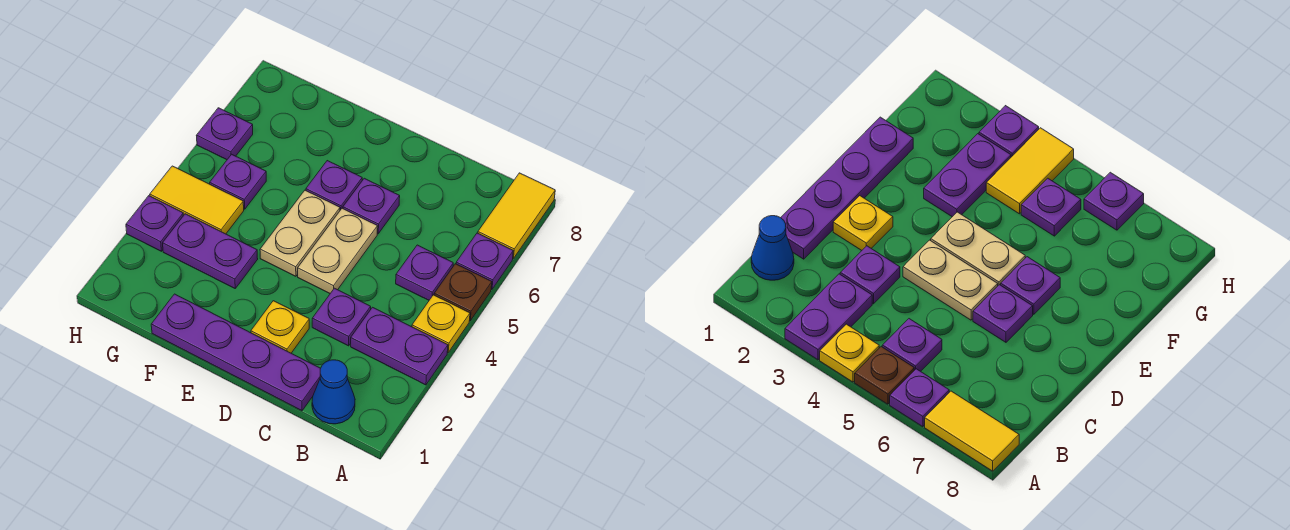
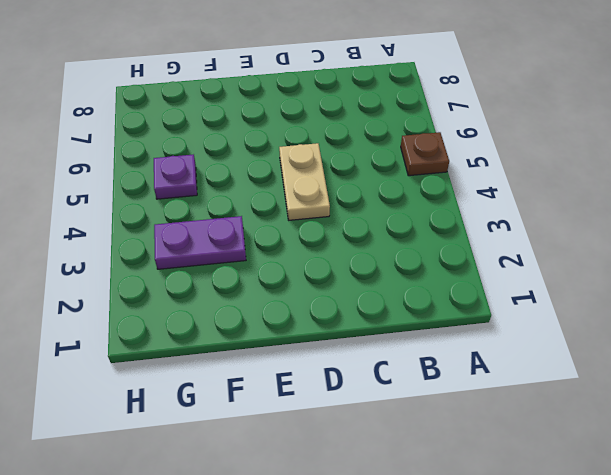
none -> purple 1x2 plate [351,307,448,385]
none -> yellow 1x1 plate [412,295,470,352]
none -> purple 1x1 plate [456,233,513,289]

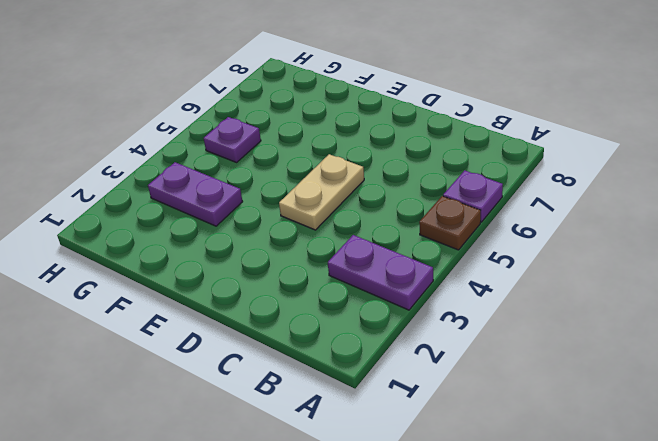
none -> yellow 1x1 plate [412,295,470,352]
none -> yellow 1x2 tile [478,173,555,258]
none -> blue 1x1 cone [312,360,355,424]

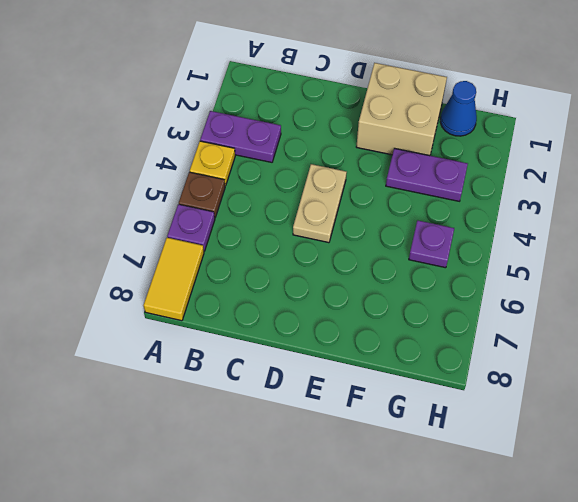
tan 2x2 brick [356,63,447,156] -> purple 1x4 plate [151,294,321,411]
blue 1x1 cone [440,81,477,136] -> blue 1x1 cone moved to [312,360,355,424]
none -> purple 1x1 plate [396,245,453,300]
none -> purple 1x1 plate [312,288,371,346]
none -> yellow 1x1 plate [251,301,309,353]

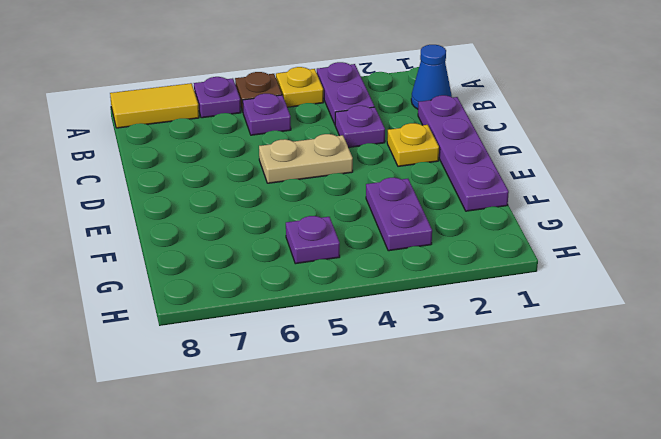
none -> purple 1x1 plate [343,178,400,234]
none -> tan 1x2 plate [260,190,340,276]
none -> purple 1x1 plate [306,161,362,210]

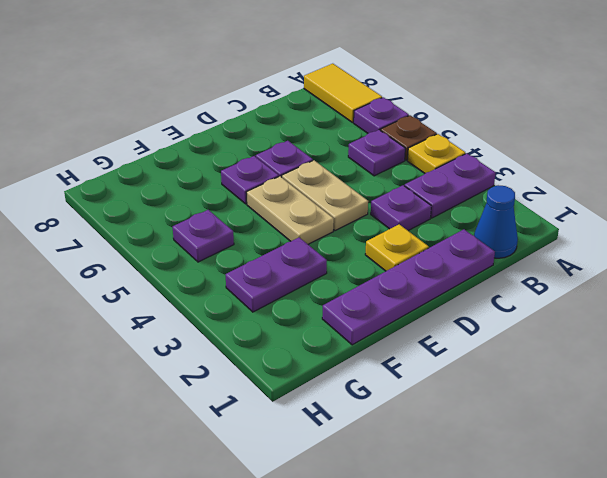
none -> yellow 1x2 tile [150,166,244,234]
none -> purple 1x1 plate [126,196,183,251]
none -> purple 1x1 plate [197,108,253,160]

